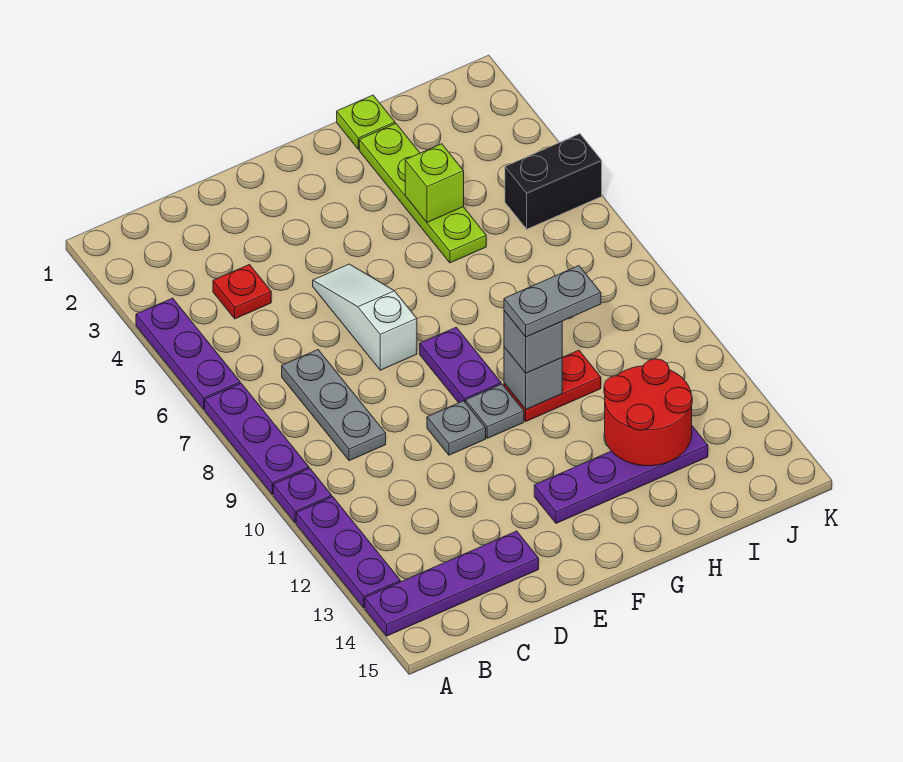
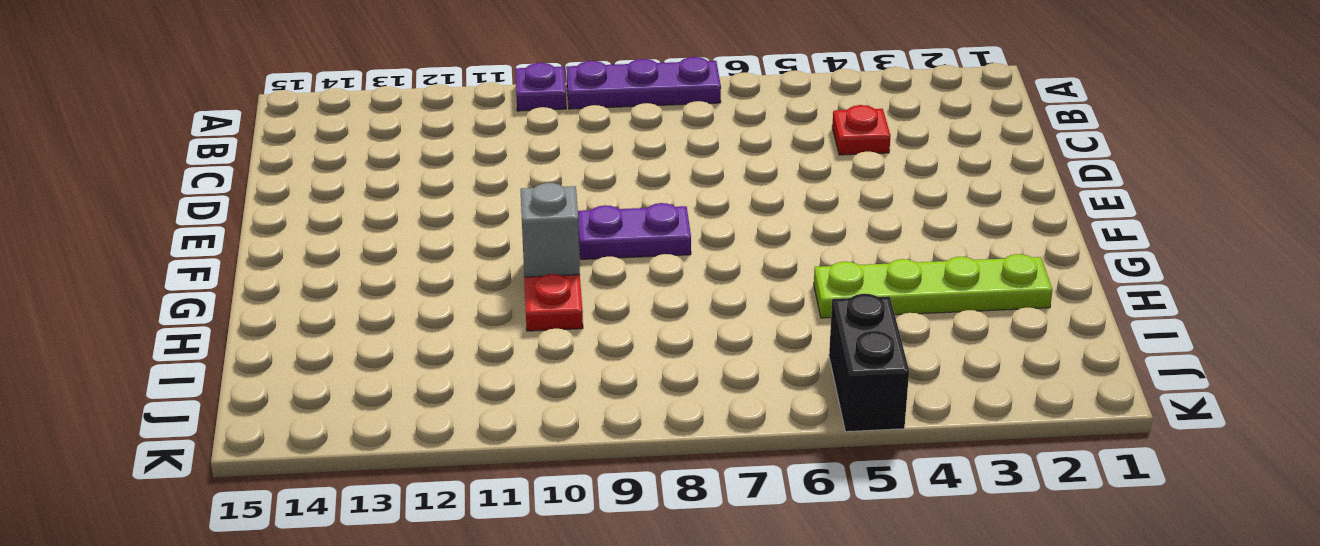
none -> purple 1x3 plate [136,298,240,409]
none -> purple 1x3 plate [296,497,400,608]
none -> purple 1x4 plate [365,531,539,636]

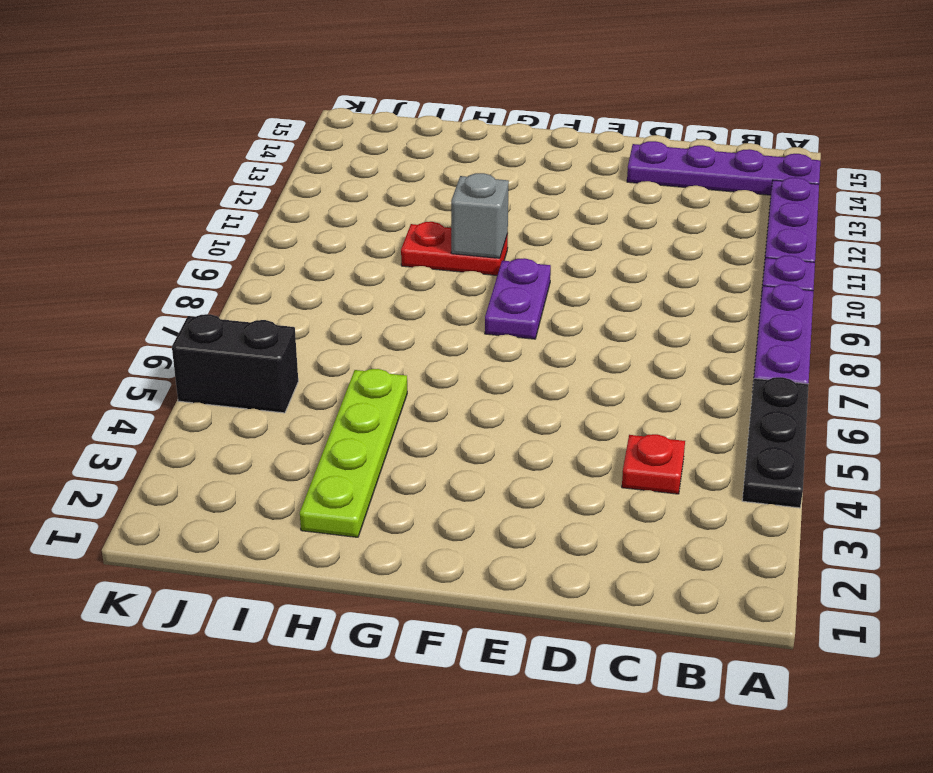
black 1x3 plate [742,377,809,508] -> purple 1x3 plate [136,298,240,409]
none -> grey 1x3 plate [282,350,386,461]
none -> white 1x3 slope [313,264,417,370]
none -> grey 1x1 plate [427,401,486,455]

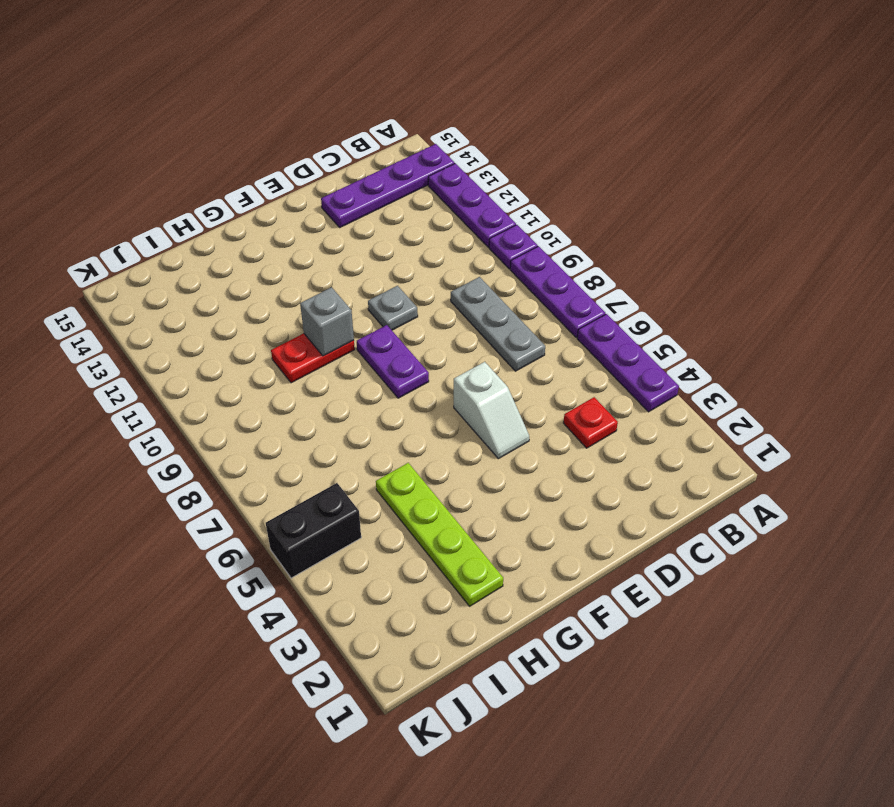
white 1x2 slope [454,362,529,459] -> white 1x3 slope [313,264,417,370]
none -> grey 1x1 plate [466,384,524,438]
none -> purple 1x4 plate [534,426,708,523]
none -> lime 1x1 plate [337,95,395,150]

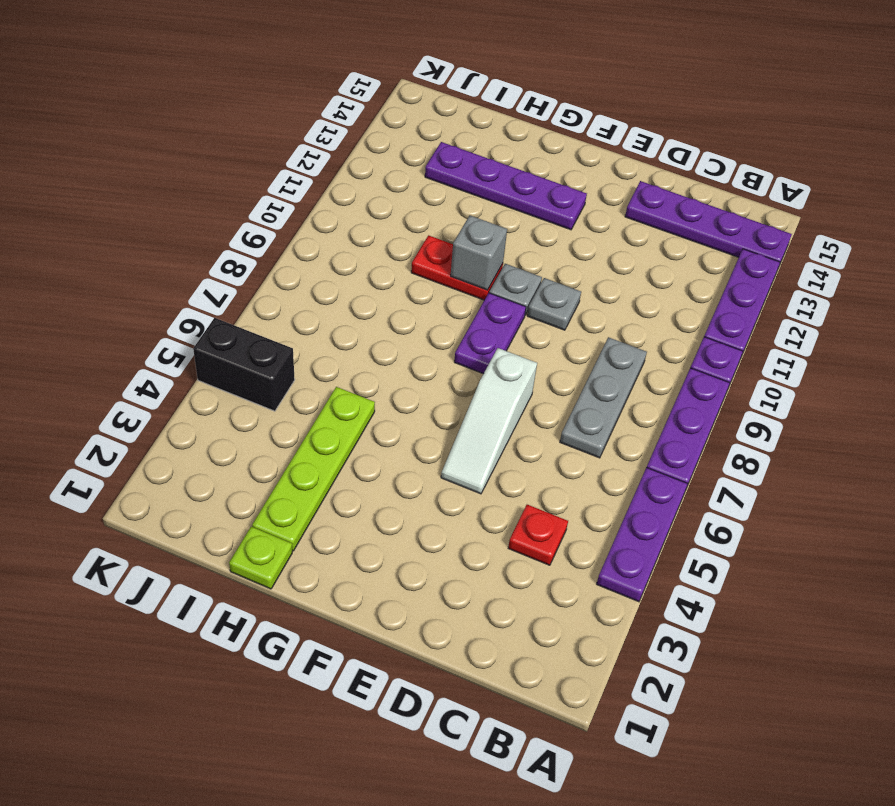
none -> lime 1x1 brick [405,144,464,222]
none -> red 2x2 round brick [604,359,692,466]
none -> grey 1x1 brick [504,311,562,373]

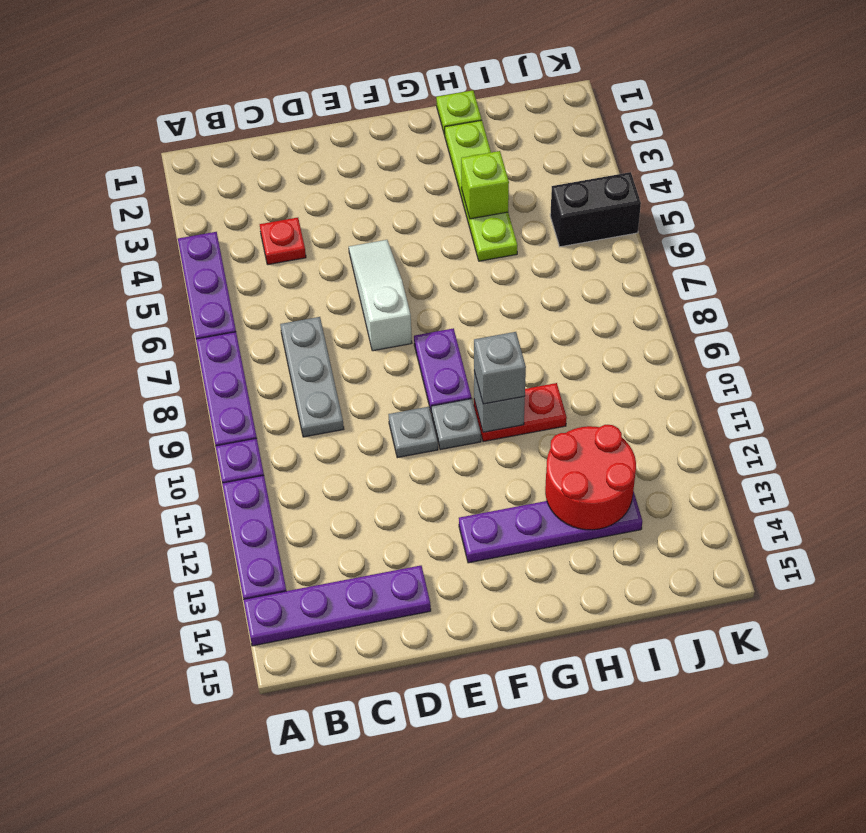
none -> grey 1x2 plate [504,266,601,337]

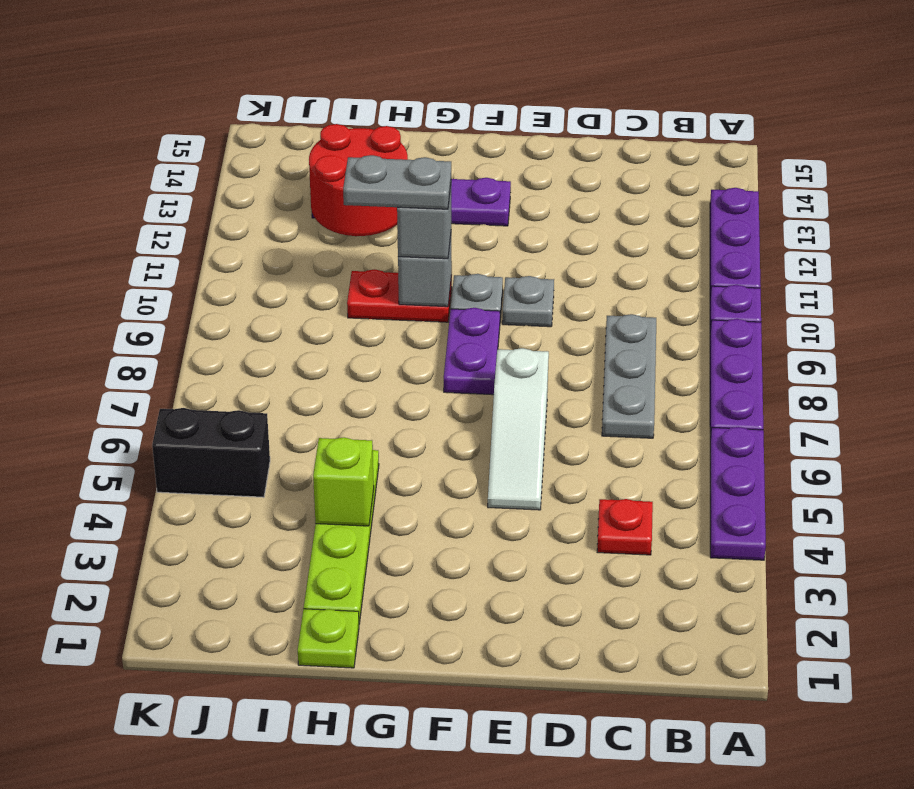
none -> purple 1x4 plate [365,531,539,636]

